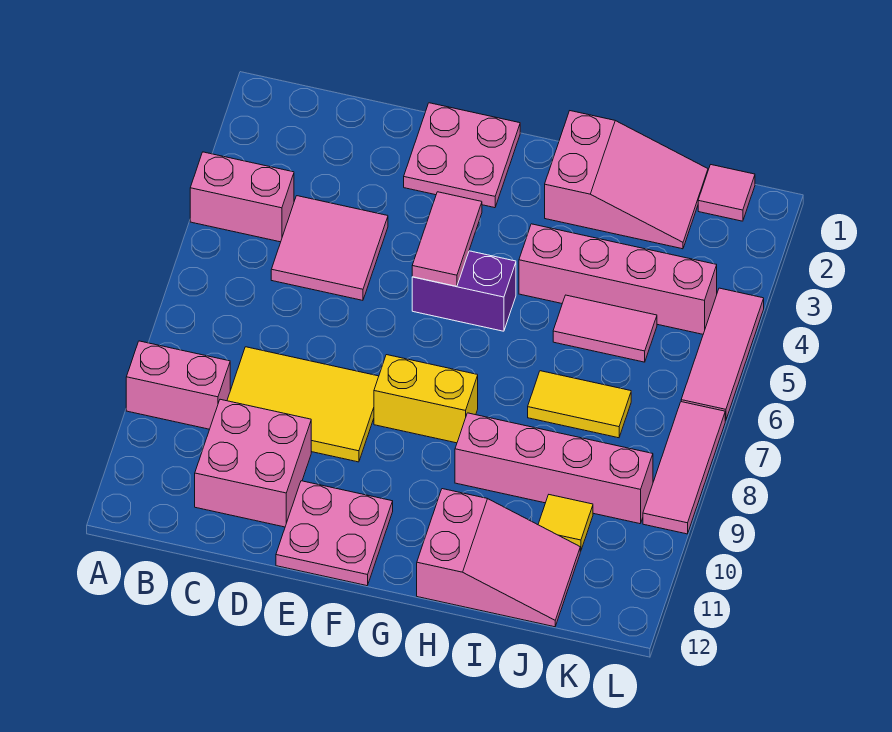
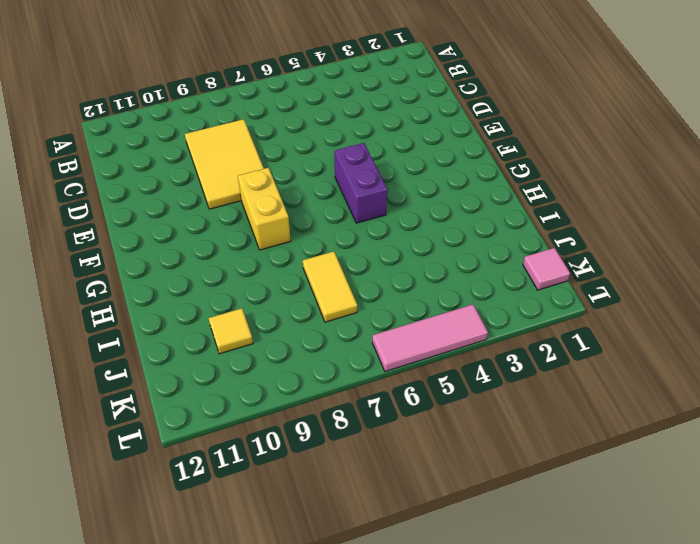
none -> pink 1x2 brick [190,152,294,242]
none -> pink 1x2 brick [126,341,230,429]
none -> pink 2x2 tile [271,196,388,300]

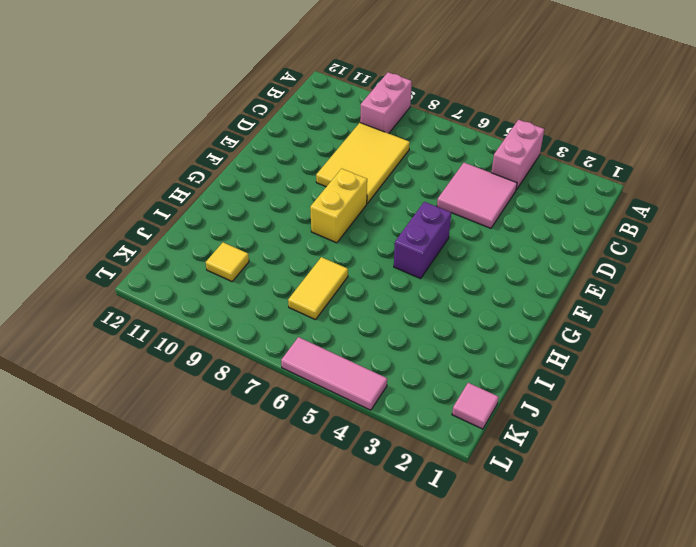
none -> pink 2x2 brick [195,399,311,527]
none -> pink 2x2 plate [404,103,520,208]
none -> pink 2x2 plate [276,481,393,586]

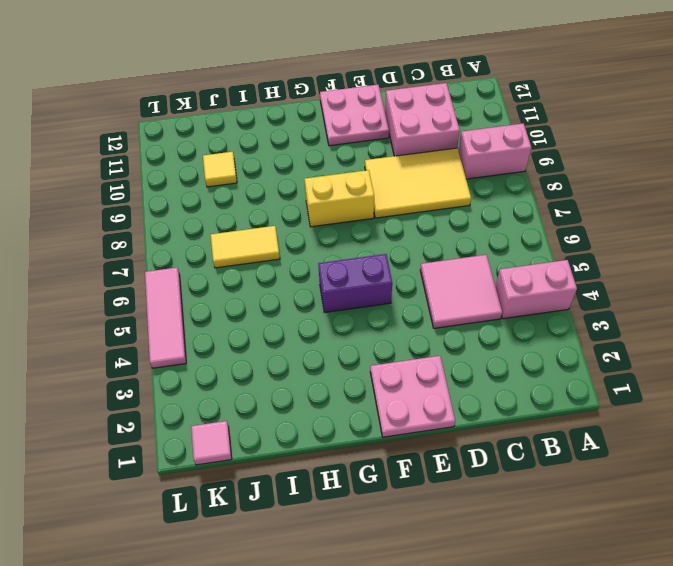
none -> pink 2x3 slope [545,111,708,249]
none -> pink 1x4 brick [519,224,717,334]
none -> pink 1x4 brick [455,413,653,524]

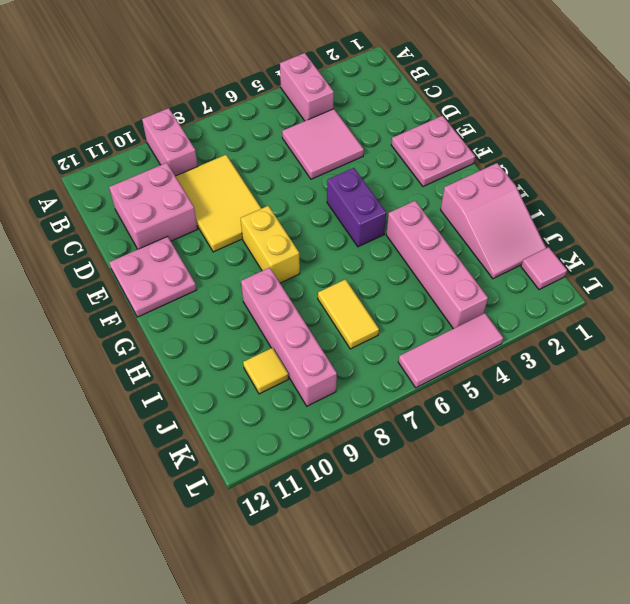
none -> pink 2x3 slope [417,489,580,627]
none -> pink 1x2 tile [553,295,657,362]
none -> pink 1x3 tile [643,402,725,534]

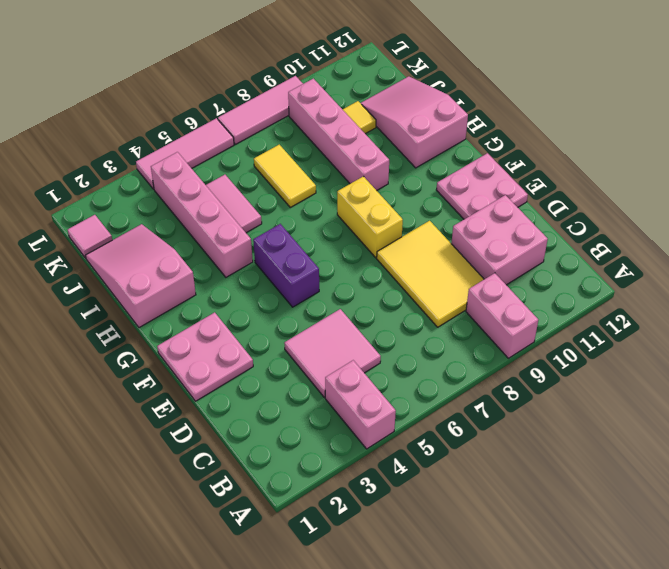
none -> pink 1x2 tile [412,192,482,287]

